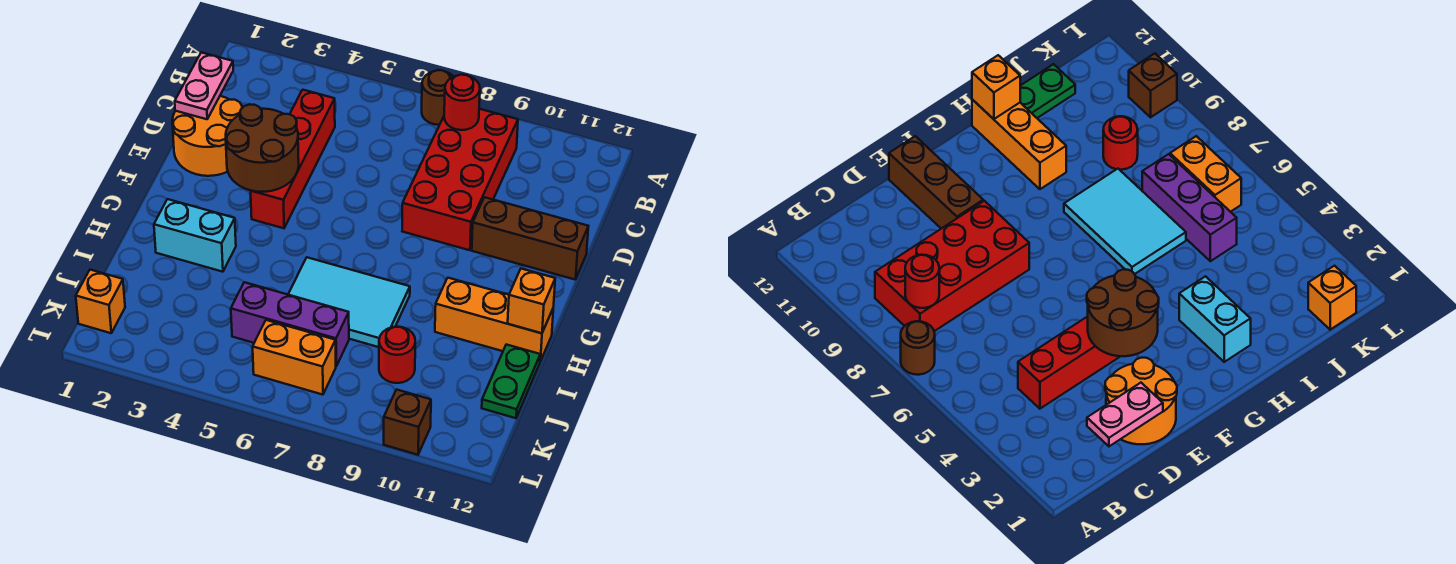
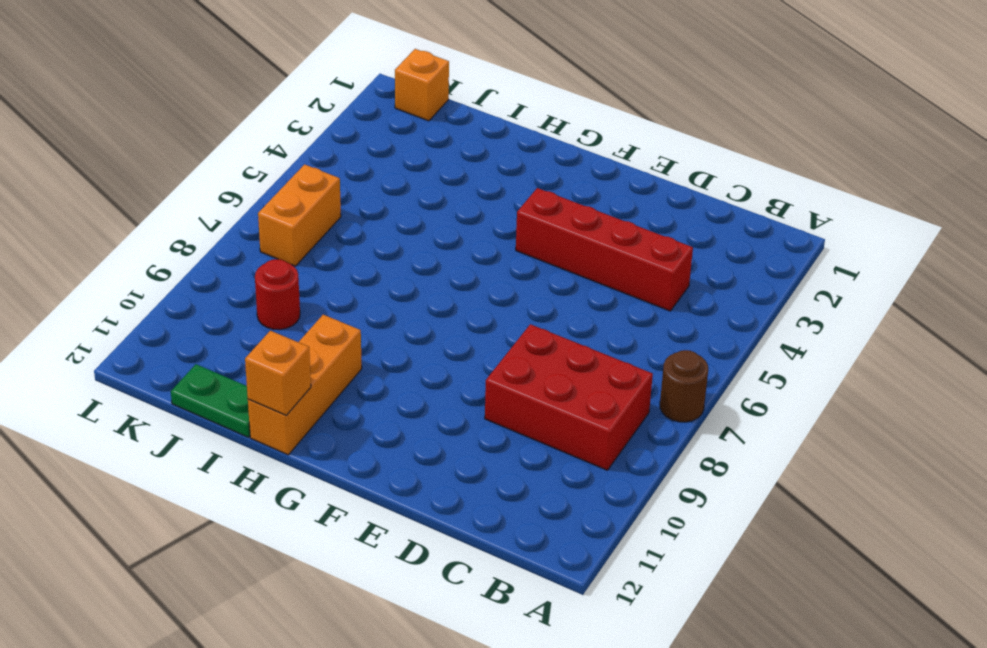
red 2x3 brick [485,324,653,470] -> red 2x4 brick [402,109,518,250]
none -> orange 2x2 round brick [172,96,242,176]
none -> brown 1x3 brick [472,197,588,280]
none -> cyan 1x2 brick [154,199,236,272]

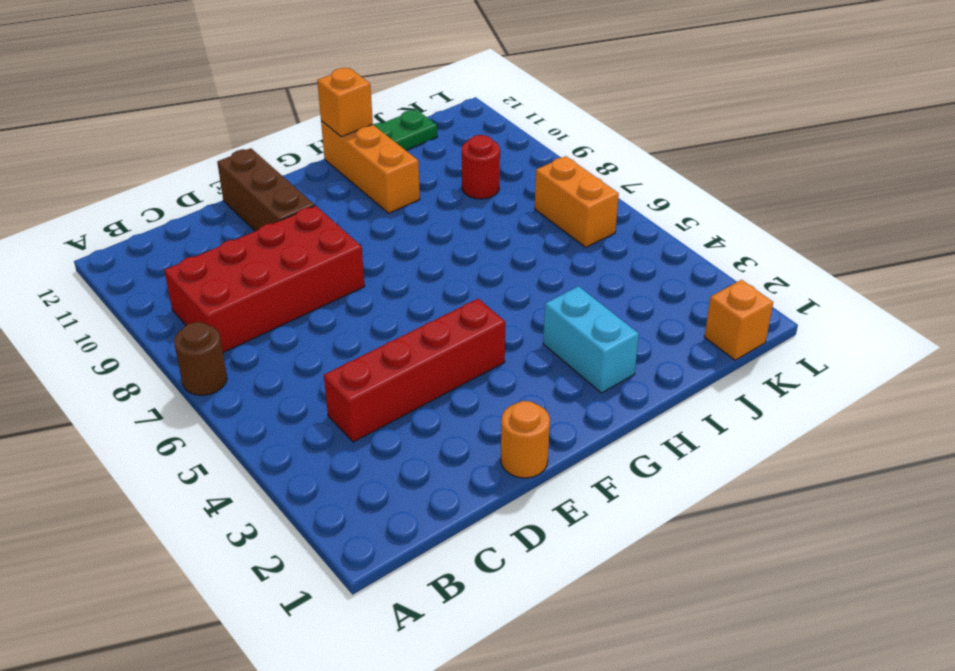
orange 1x1 round brick [501,401,550,478] -> orange 2x2 round brick [172,96,242,176]
none -> cyan 2x3 tile [288,257,410,347]
none -> purple 1x3 brick [231,282,349,366]
none -> brown 1x1 brick [384,390,431,455]

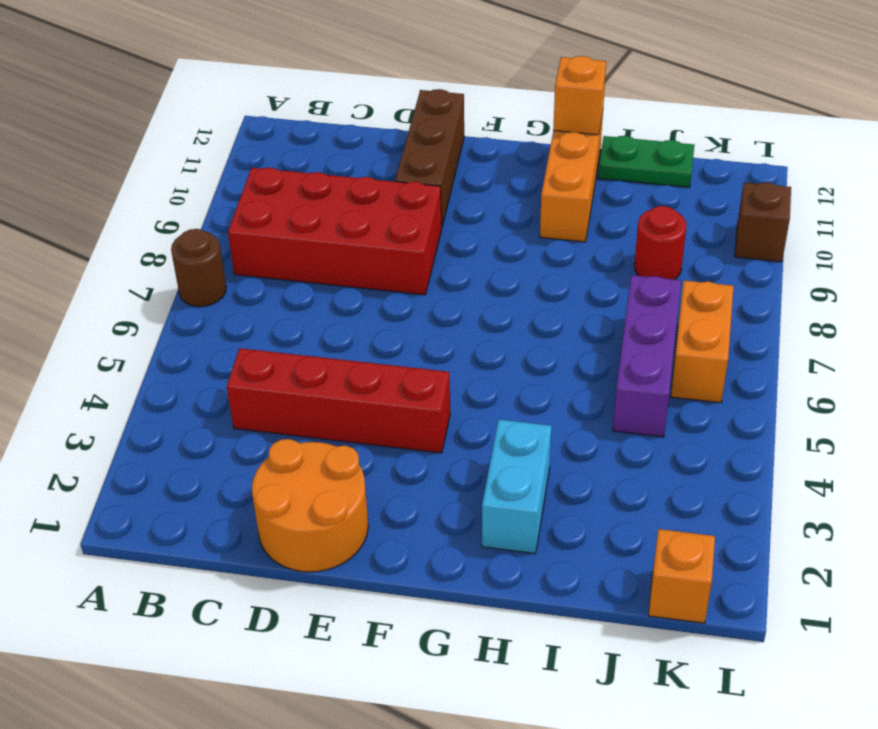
none -> cyan 2x3 tile [288,257,410,347]
none -> red 1x1 round brick [444,75,480,130]
none -> pink 1x2 plate [175,52,233,119]

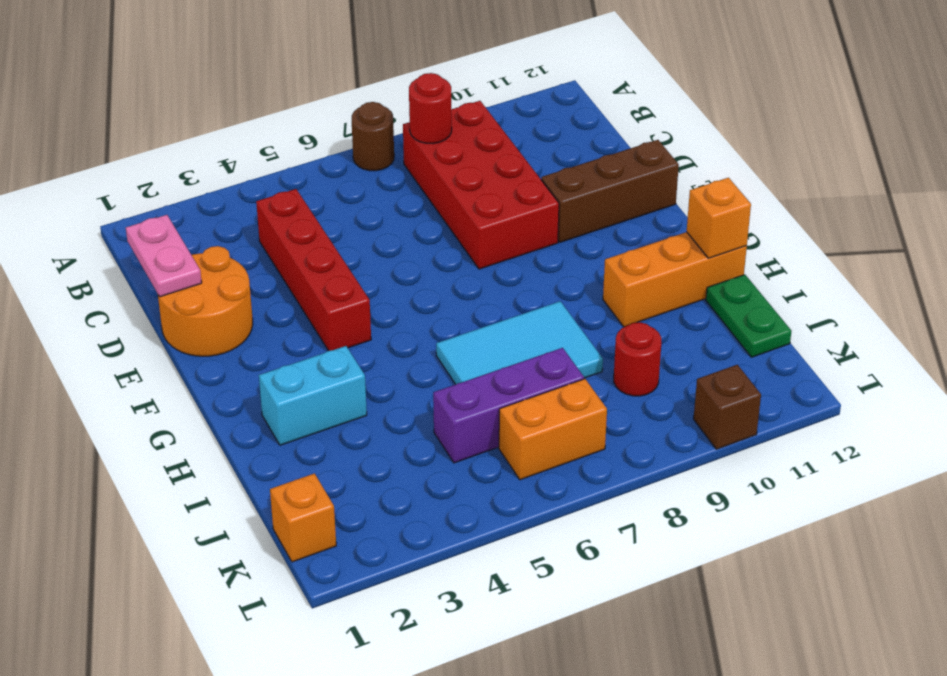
none -> brown 2x2 round brick [226,104,299,192]

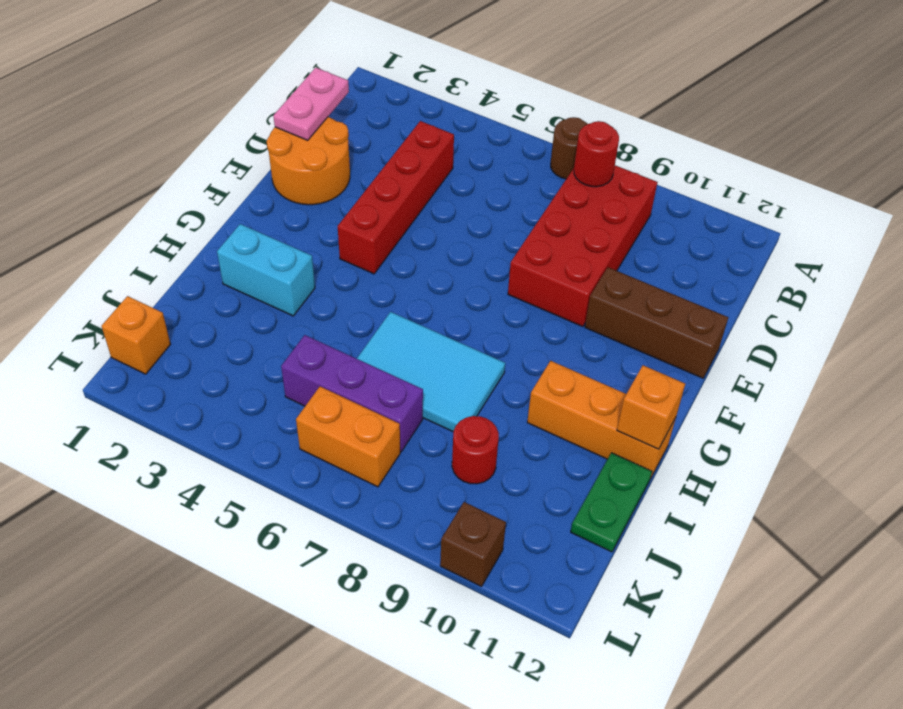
none -> brown 2x2 round brick [226,104,299,192]

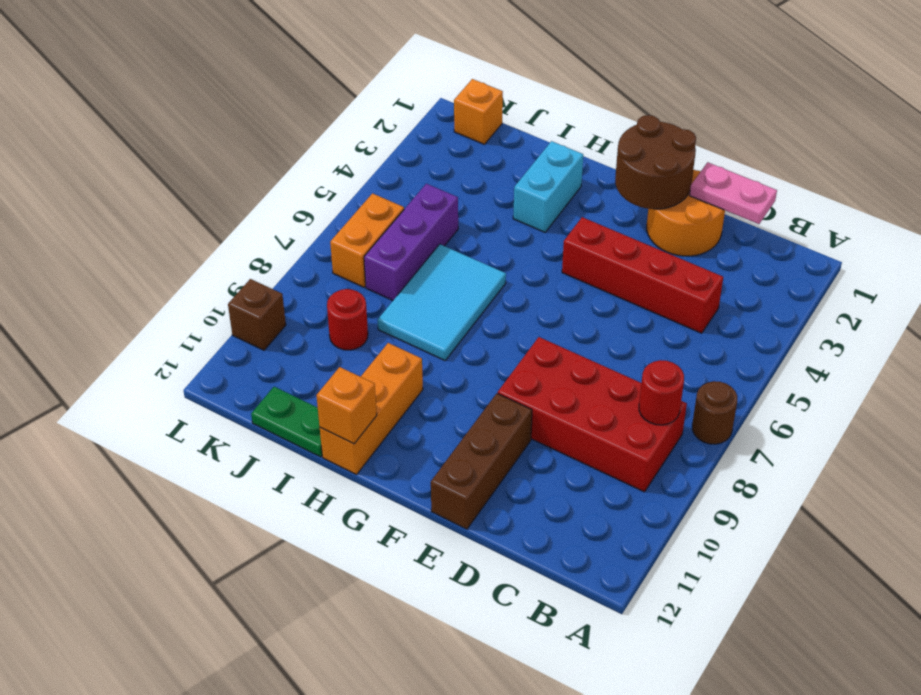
brown 2x2 round brick [615,115,696,209] -> brown 2x2 round brick moved to [226,104,299,192]

